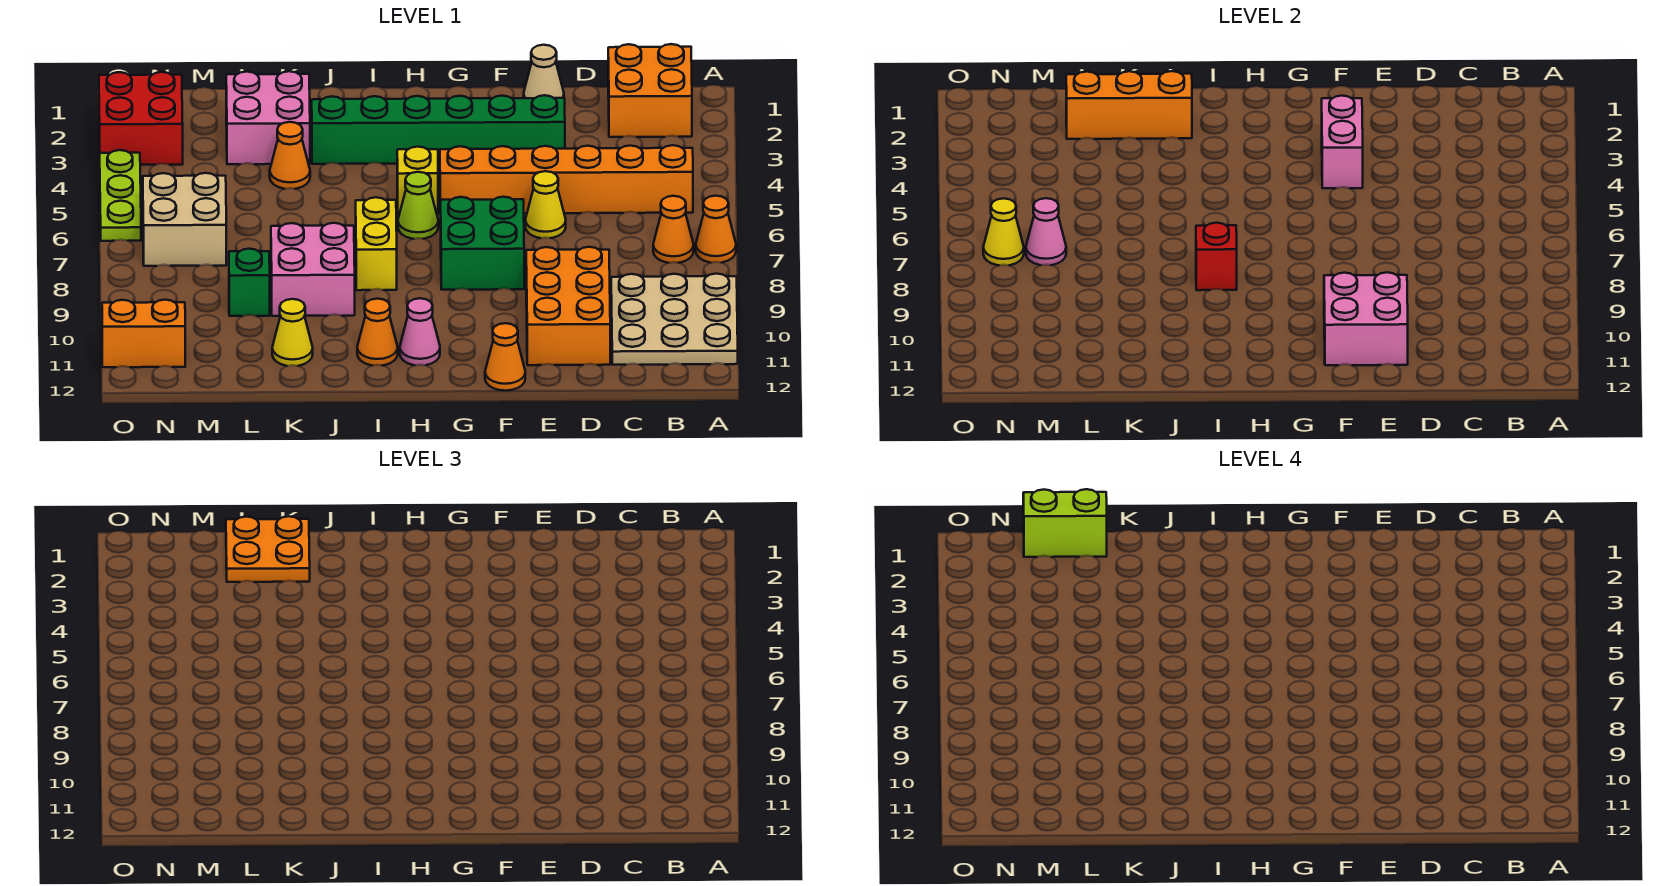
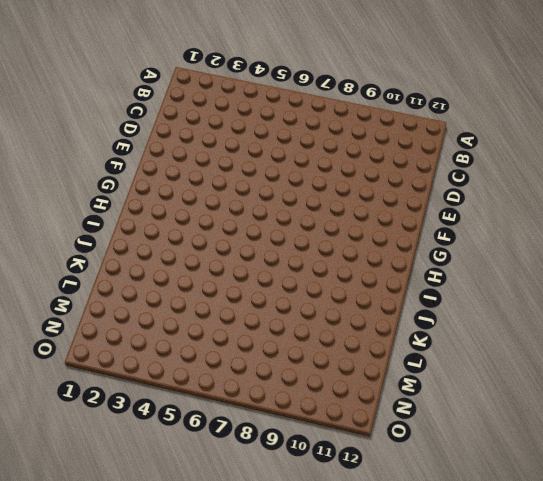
none -> orange 1x1 cone [696,196,736,263]
none -> tan 3x3 plate [611,274,738,365]
none -> orange 2x2 brick [608,44,692,137]
none -> orange 1x6 brick [440,145,693,214]

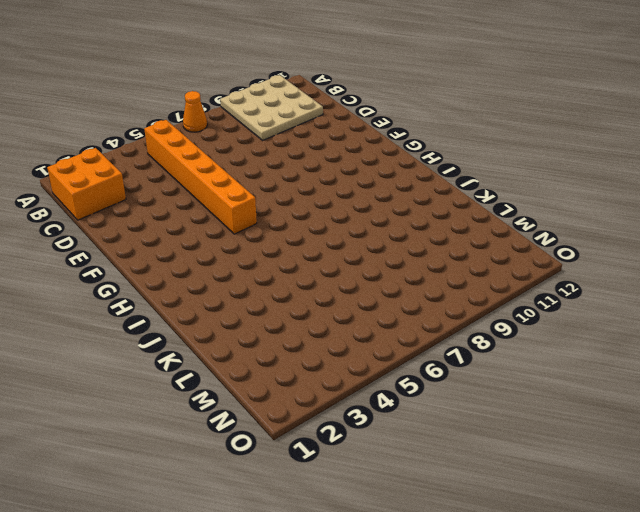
none -> orange 1x1 cone [653,196,694,263]
none -> orange 2x3 brick [526,247,610,365]
none -> tan 1x1 cone [524,45,564,98]
none -> green 1x6 brick [312,95,565,164]

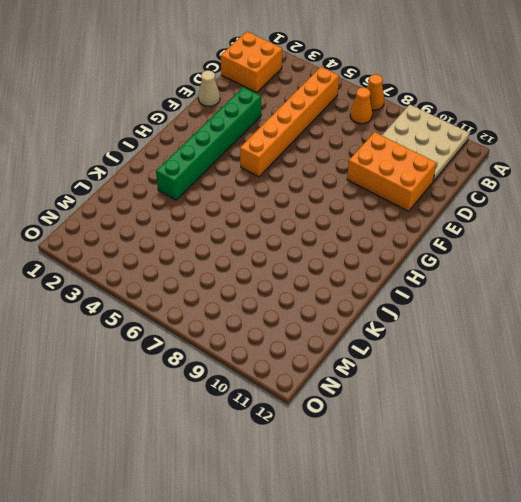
none -> yellow 1x1 cone [525,171,566,238]
none -> green 2x2 brick [441,197,524,290]
none -> orange 1x1 cone [485,323,525,391]
none -> yellow 1x1 brick [397,147,438,214]

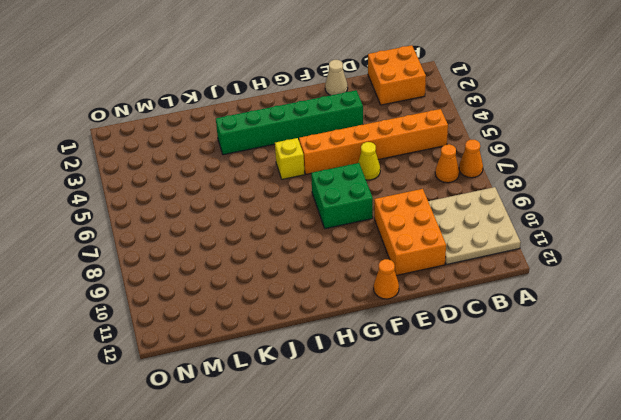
none -> lime 1x1 cone [398,172,438,239]
none -> pink 1x1 cone [400,298,440,365]
none -> yellow 1x2 brick [356,197,397,290]
none -> orange 1x1 cone [357,299,398,366]

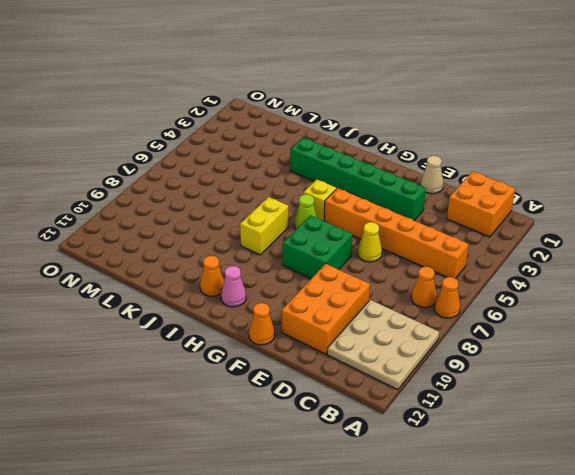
none -> pink 2x2 brick [271,223,355,316]
none -> pink 2x2 brick [226,71,310,164]
none -> orange 1x1 cone [270,122,310,189]
none -> yellow 1x1 cone [272,299,313,366]

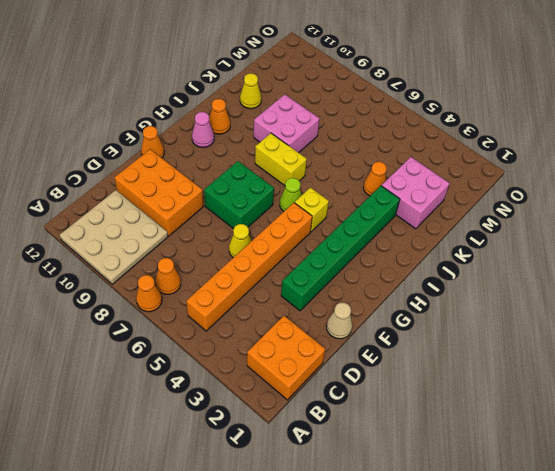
none -> green 1x1 brick [229,249,270,316]
none -> tan 2x2 brick [143,173,226,266]
none -> red 2x2 brick [99,72,183,165]
none -> orange 1x2 brick [102,300,185,367]

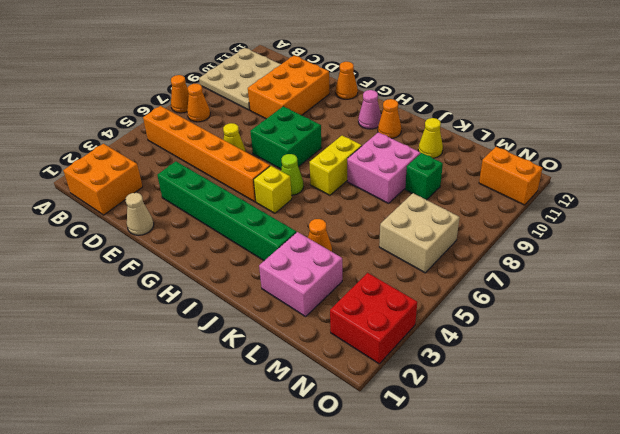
none -> lime 1x3 plate [100,150,141,241]
none -> pink 2x2 brick [1324,272,1408,365]
none -> pink 1x2 brick [1322,96,1363,188]
none -> red 1x1 brick [1196,223,1237,290]

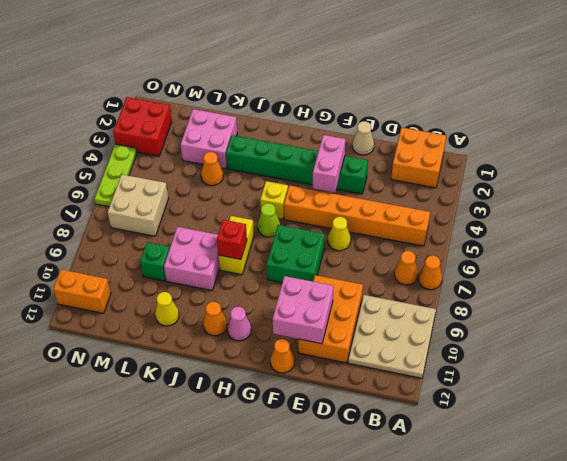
none -> orange 1x3 brick [1066,71,1192,139]
none -> pink 1x1 cone [1026,198,1066,265]
none -> yellow 1x1 cone [983,198,1024,265]
none -> orange 2x2 plate [226,516,310,582]

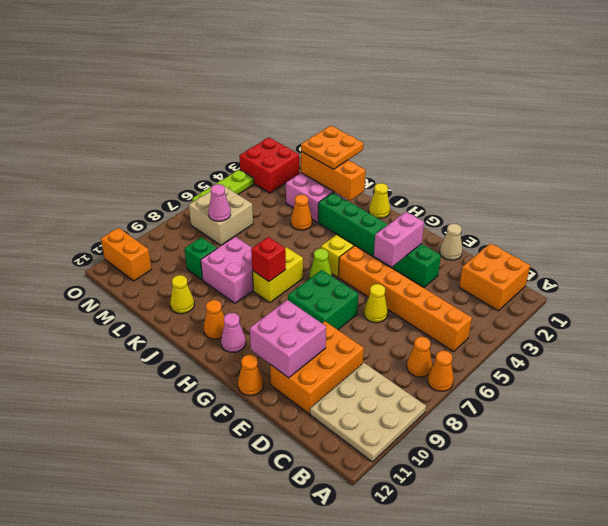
yellow 1x1 cone [369,183,390,218] -> yellow 1x1 cone moved to [983,198,1024,265]
none -> lime 1x2 brick [1023,489,1107,557]

